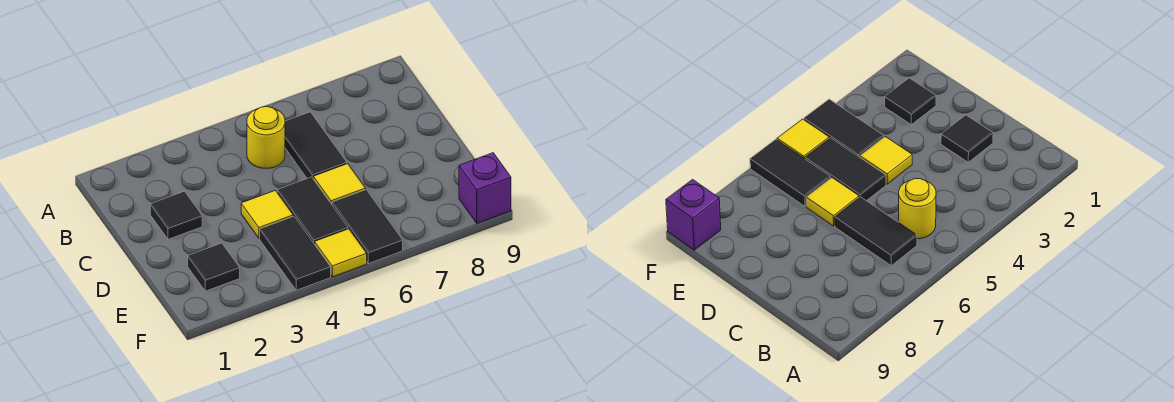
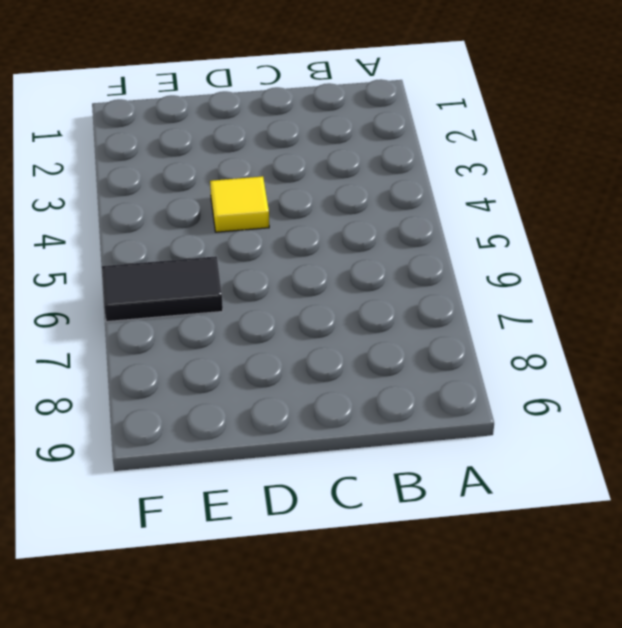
none -> yellow 1x1 round brick [247,106,285,168]
none -> black 1x2 tile [285,112,347,178]

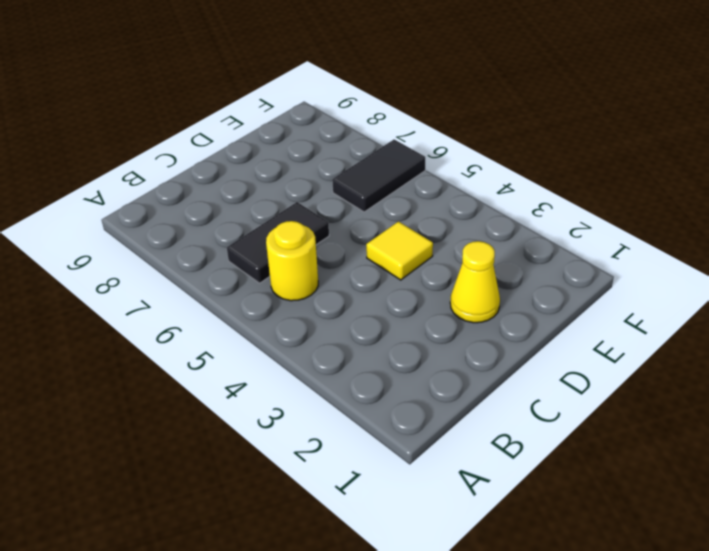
yellow 1x1 cone [450,241,500,323] -> none
none -> black 1x1 tile [150,191,202,239]
none -> black 1x2 tile [277,177,348,244]

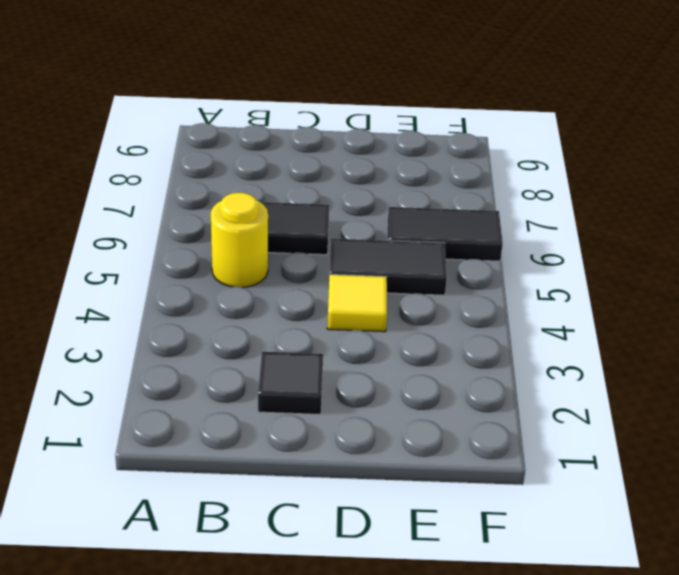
none -> yellow 1x1 tile [313,164,366,204]
none -> black 1x1 tile [188,243,240,291]

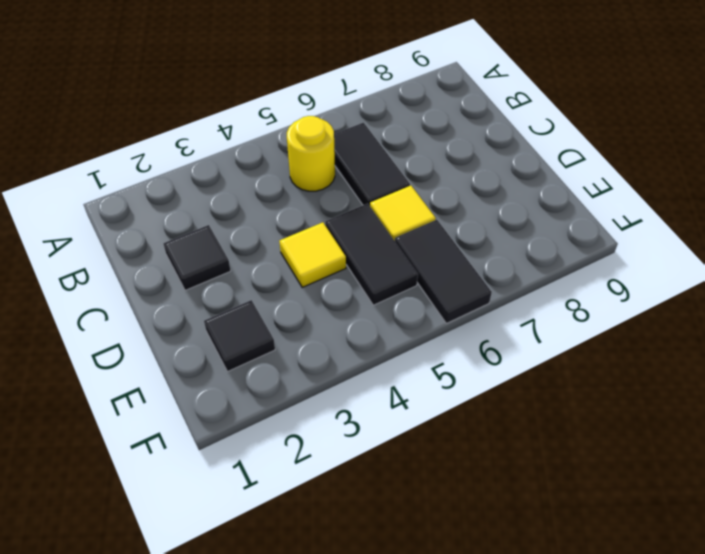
none -> black 1x2 tile [260,216,331,290]
none -> yellow 1x1 tile [315,229,367,277]

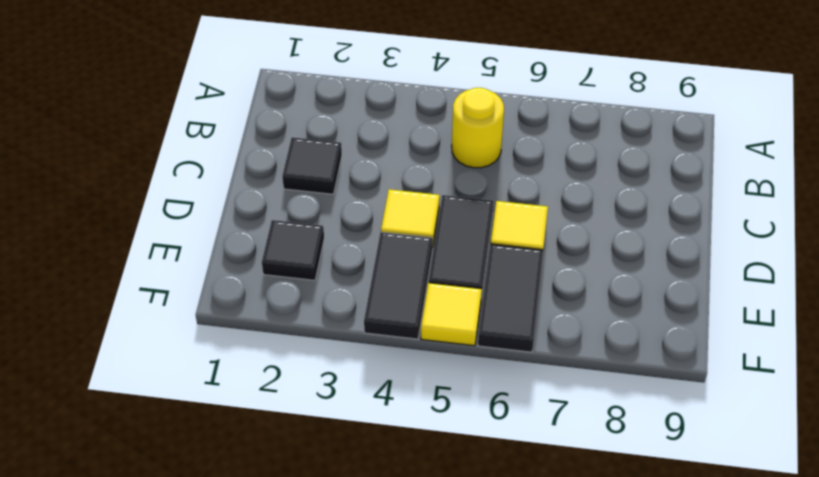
none -> black 1x2 tile [285,112,347,178]
none -> purple 1x1 brick [459,153,511,223]

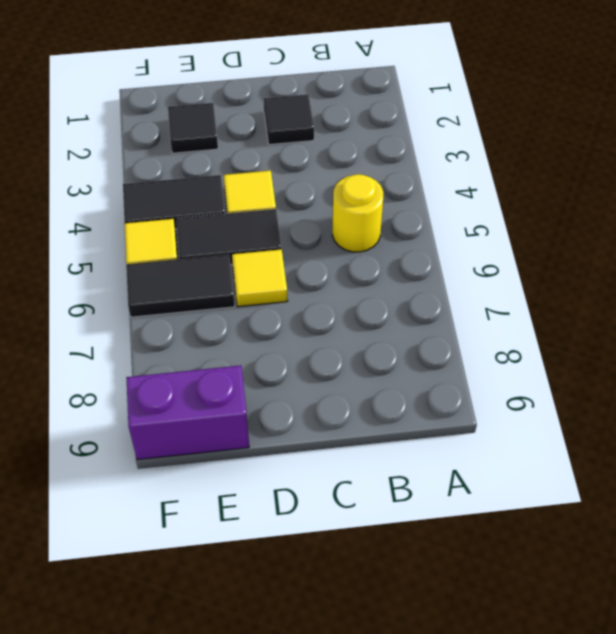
purple 1x2 brick [126,366,249,460] -> purple 1x1 brick [459,153,511,223]
none -> black 1x2 tile [285,112,347,178]

